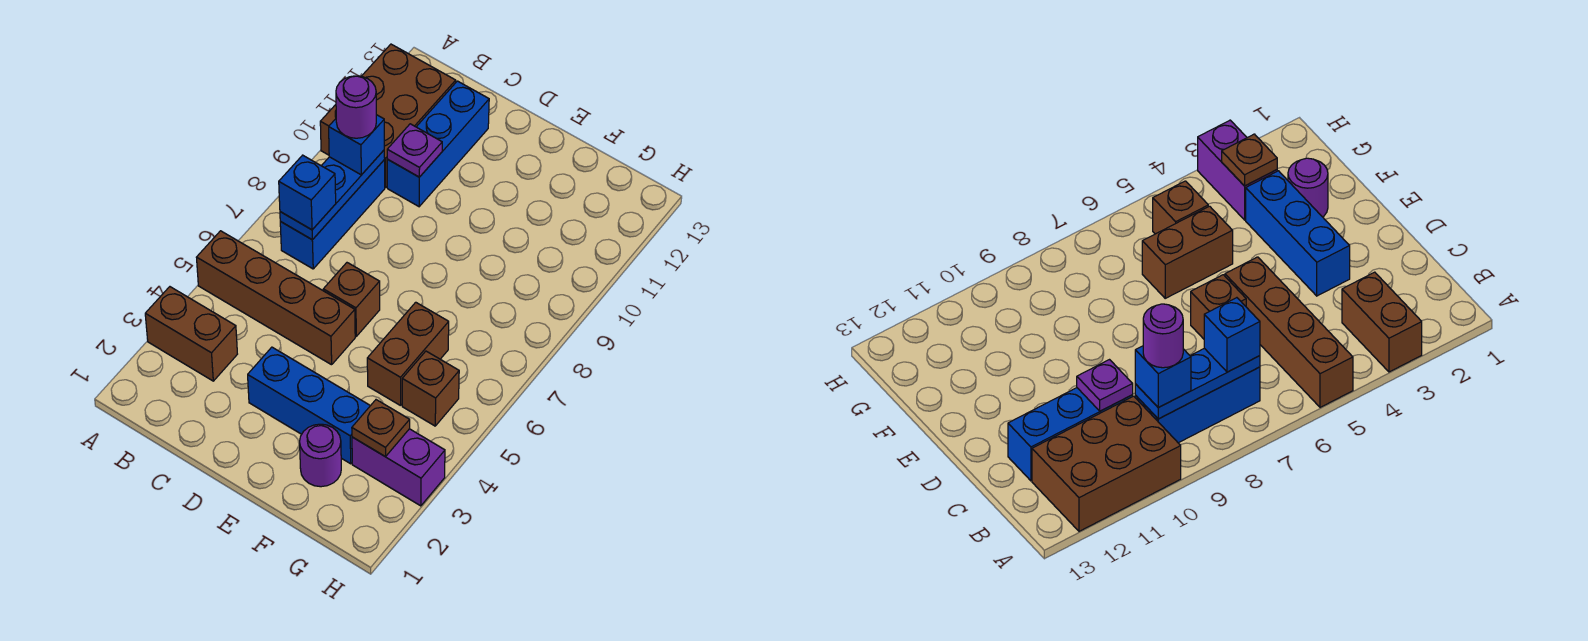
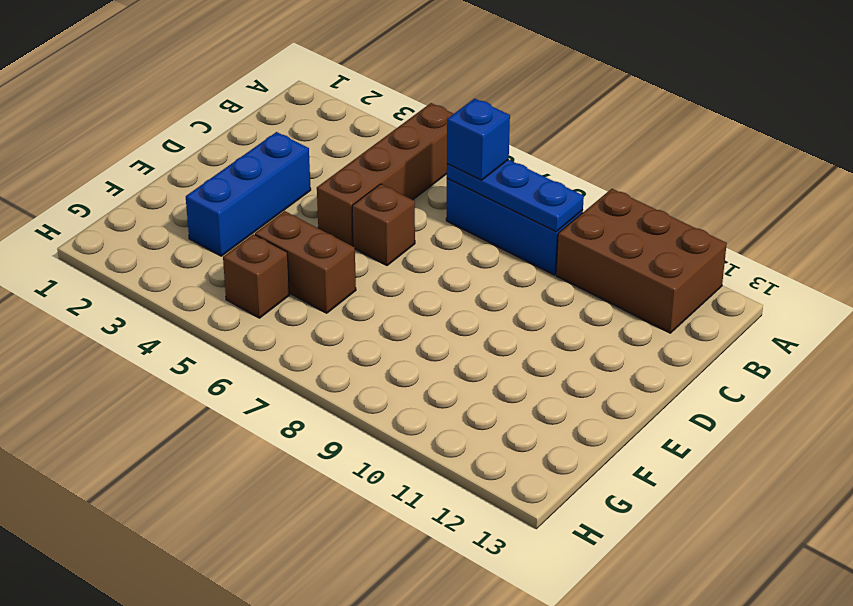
none -> brown 1x2 brick [145,287,237,381]
none -> blue 1x3 brick [387,81,489,207]
none -> purple 1x1 round brick [300,424,341,487]

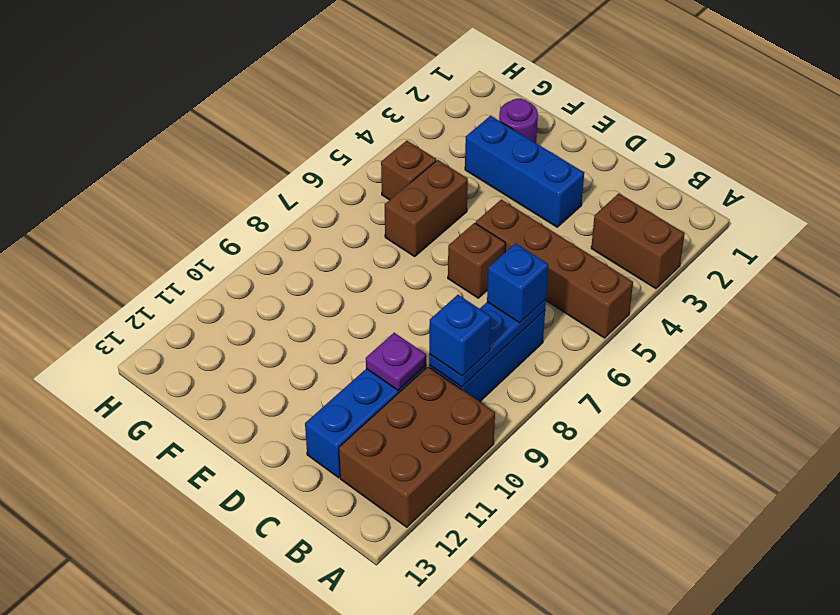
none -> purple 1x2 brick [352,429,445,506]
none -> brown 1x1 plate [352,400,410,457]
none -> purple 1x1 round brick [336,76,376,138]

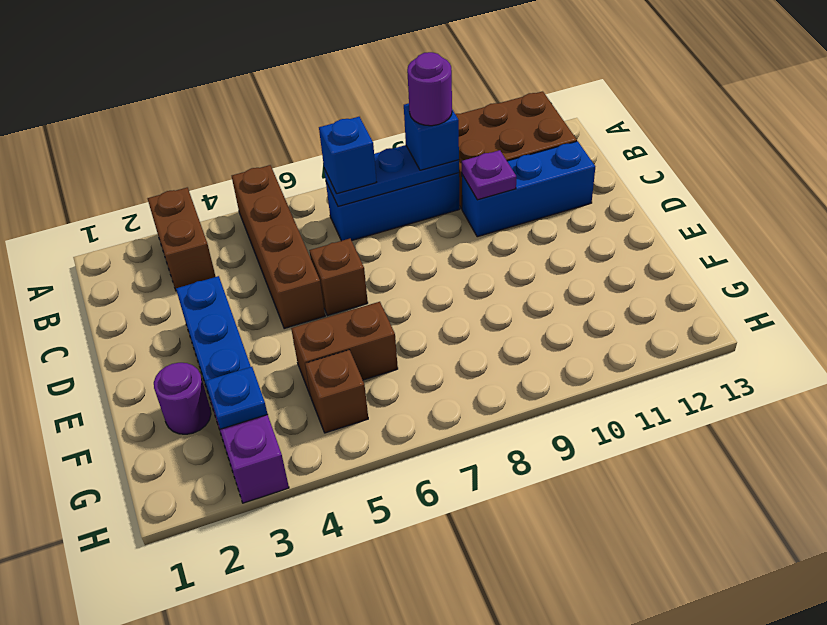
blue 1x1 plate [206,367,267,429] -> brown 1x1 plate [352,400,410,457]

